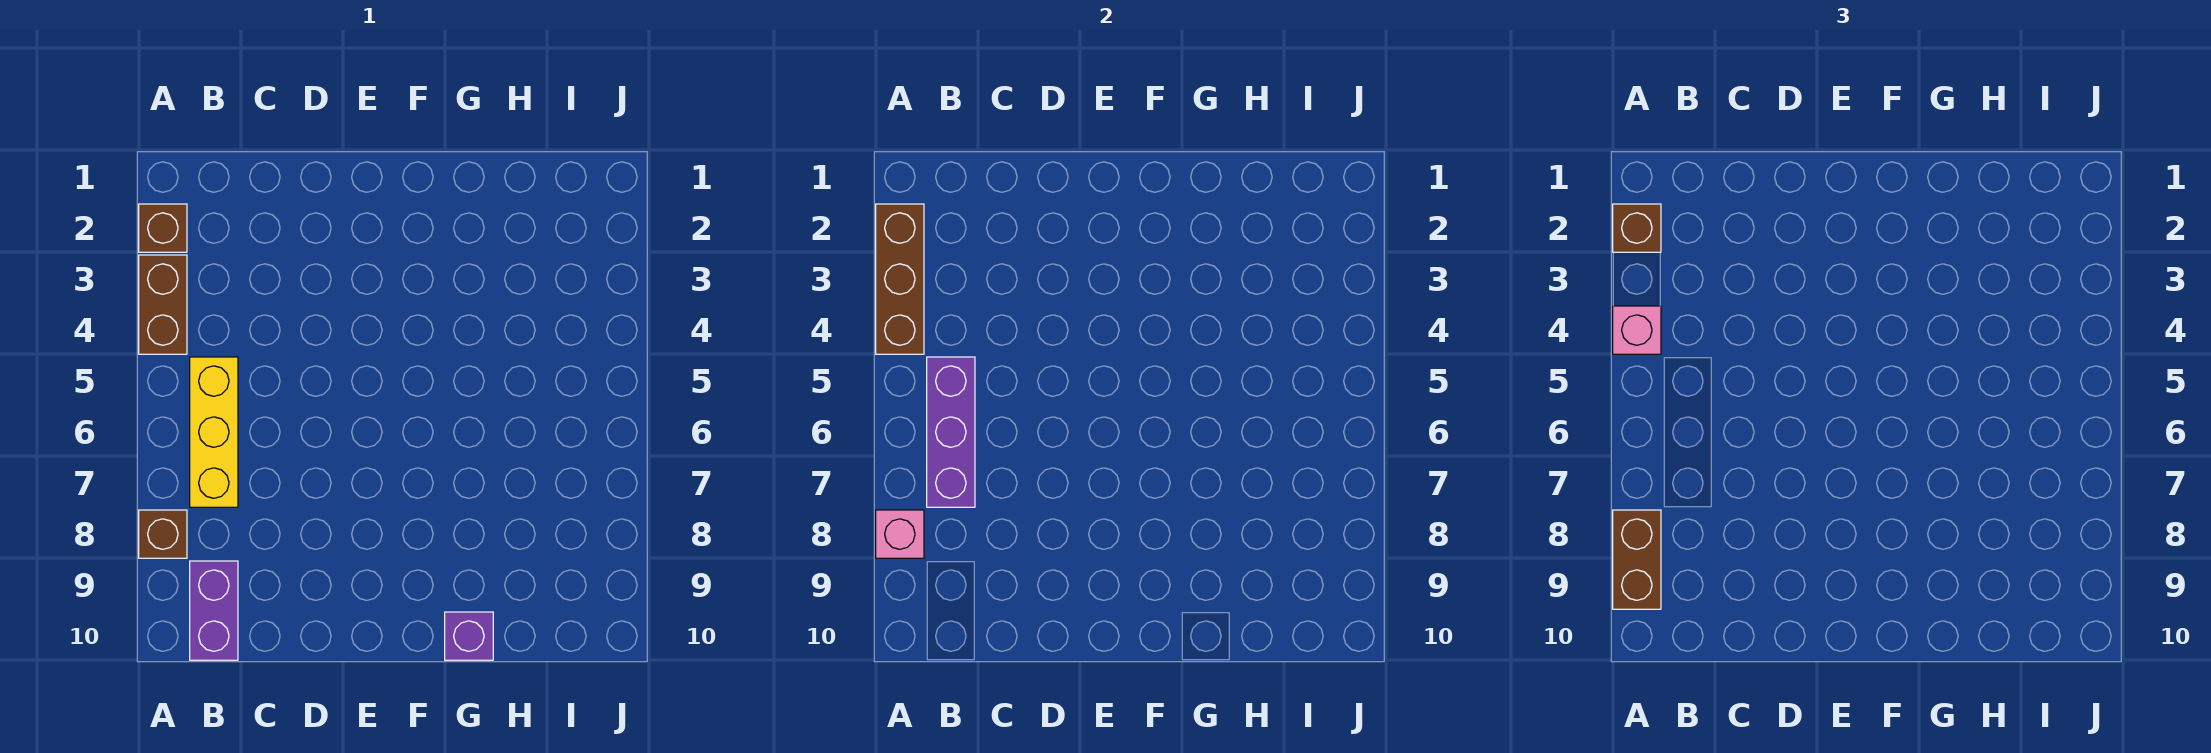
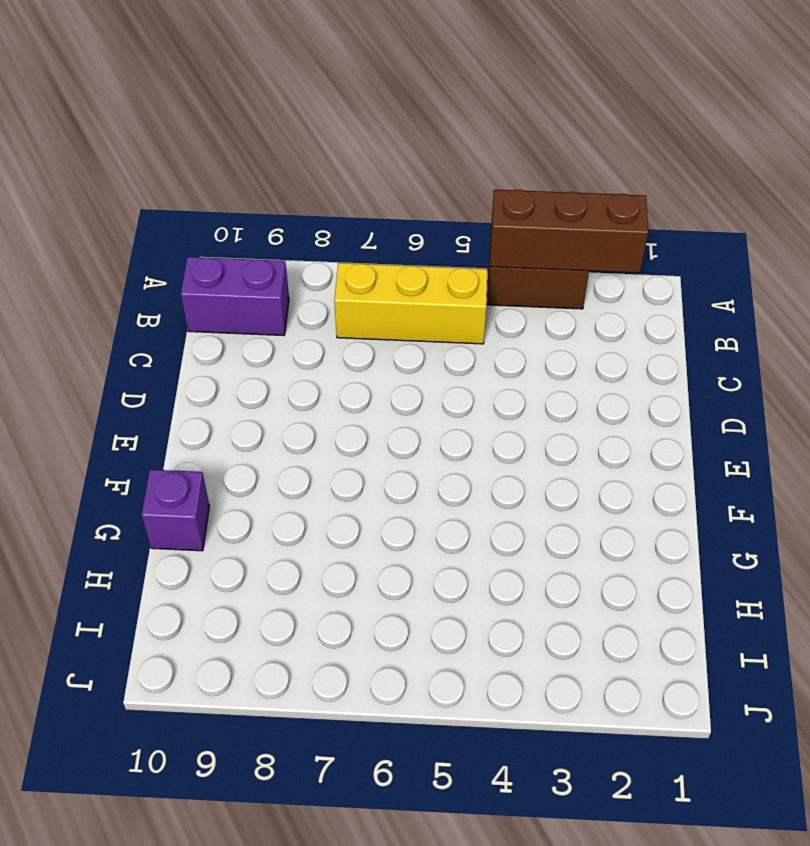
none -> brown 1x1 brick [139,204,187,252]
none -> brown 1x1 brick [139,510,187,558]
none -> pink 1x1 brick [876,510,924,558]

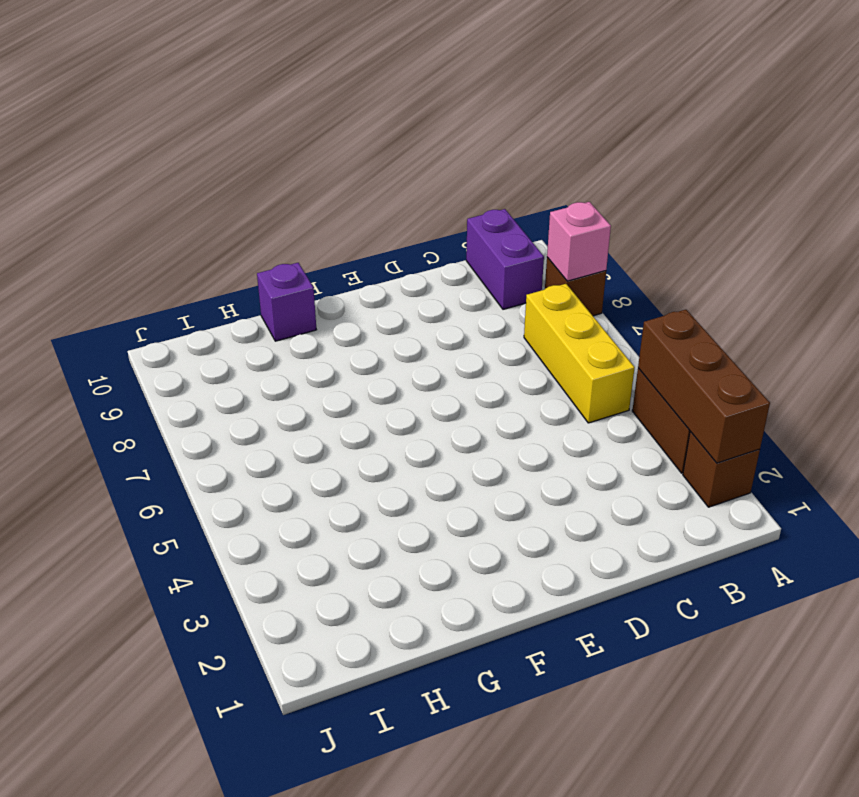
none -> purple 1x3 brick [927,357,975,507]
none -> brown 1x1 brick [1613,204,1661,252]
none -> pink 1x1 brick [1613,306,1661,354]

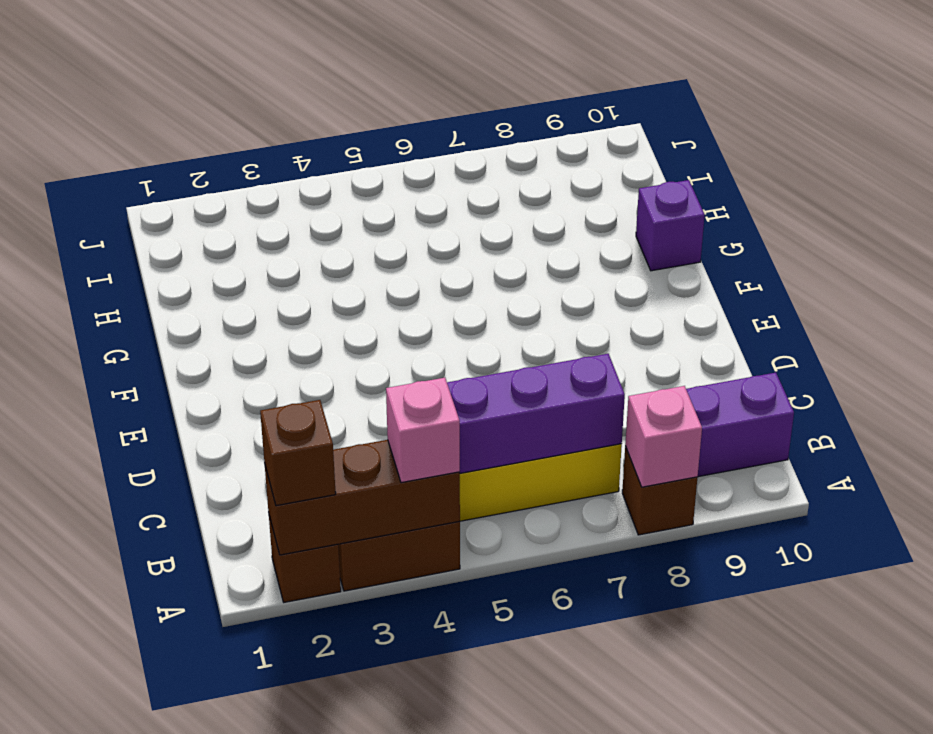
none -> brown 1x2 brick [1613,510,1661,609]

